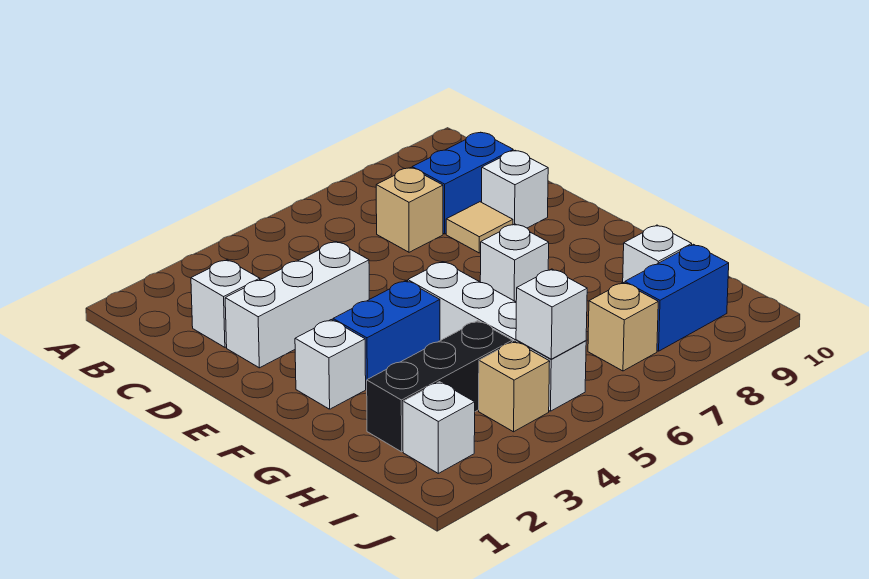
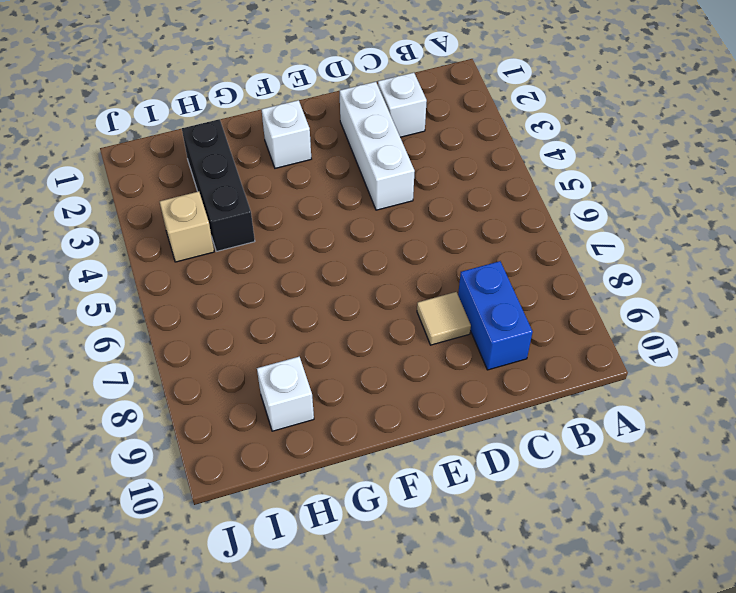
none -> tan 1x1 brick [376,168,443,252]
none -> white 1x1 brick [482,150,548,228]
none -> blue 1x2 brick [333,281,440,389]

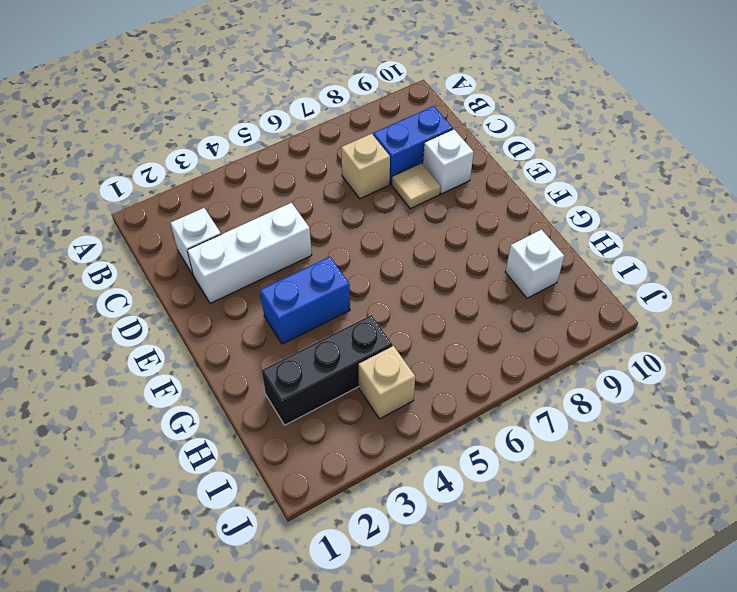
none -> white 1x1 brick [295,320,366,409]
none -> white 1x4 brick [408,262,586,411]
none -> white 1x1 brick [480,224,549,302]

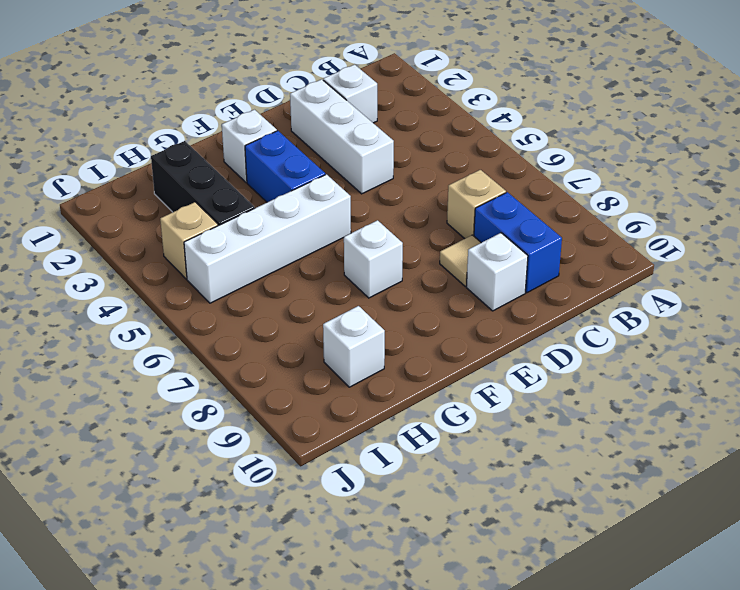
none -> white 1x1 brick [403,382,475,473]
none -> tan 1x1 brick [588,283,658,371]
none -> blue 1x2 brick [625,244,729,351]

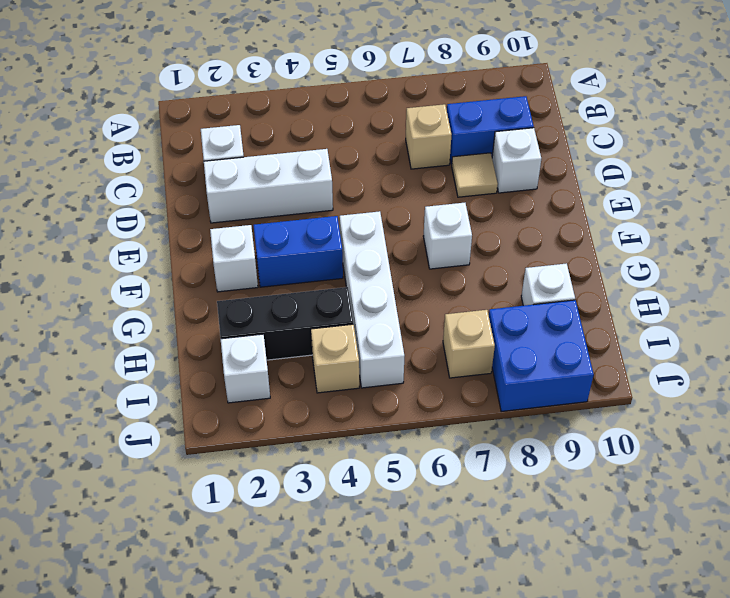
blue 2x2 brick [489,300,594,412] -> blue 1x2 brick [625,244,729,351]
none -> white 1x1 brick [516,269,587,359]

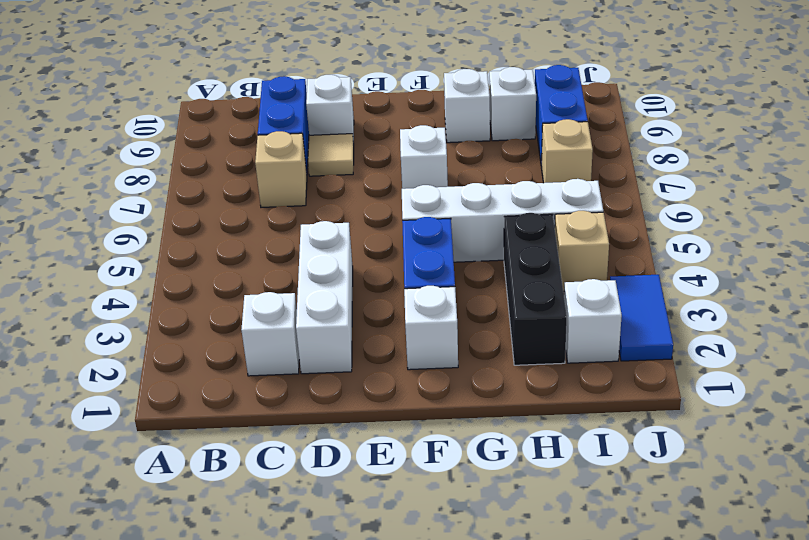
white 1x1 brick [444,69,490,143] -> white 1x1 brick moved to [516,269,587,359]
blue 1x2 tile [610,275,673,361] -> none

